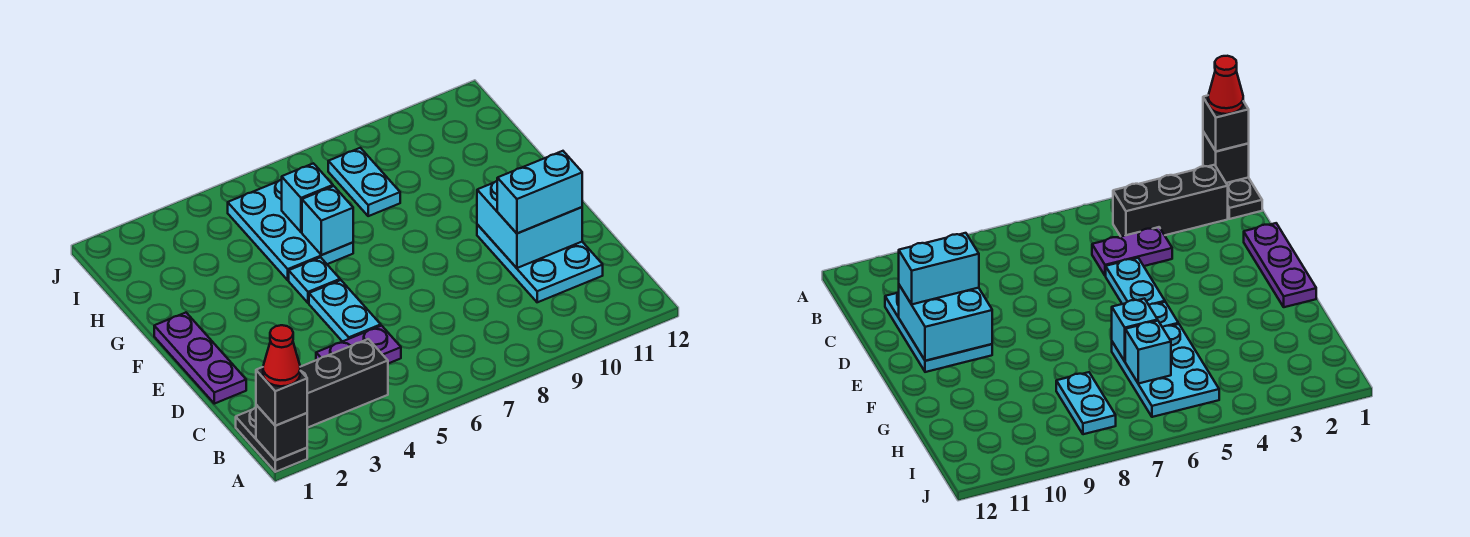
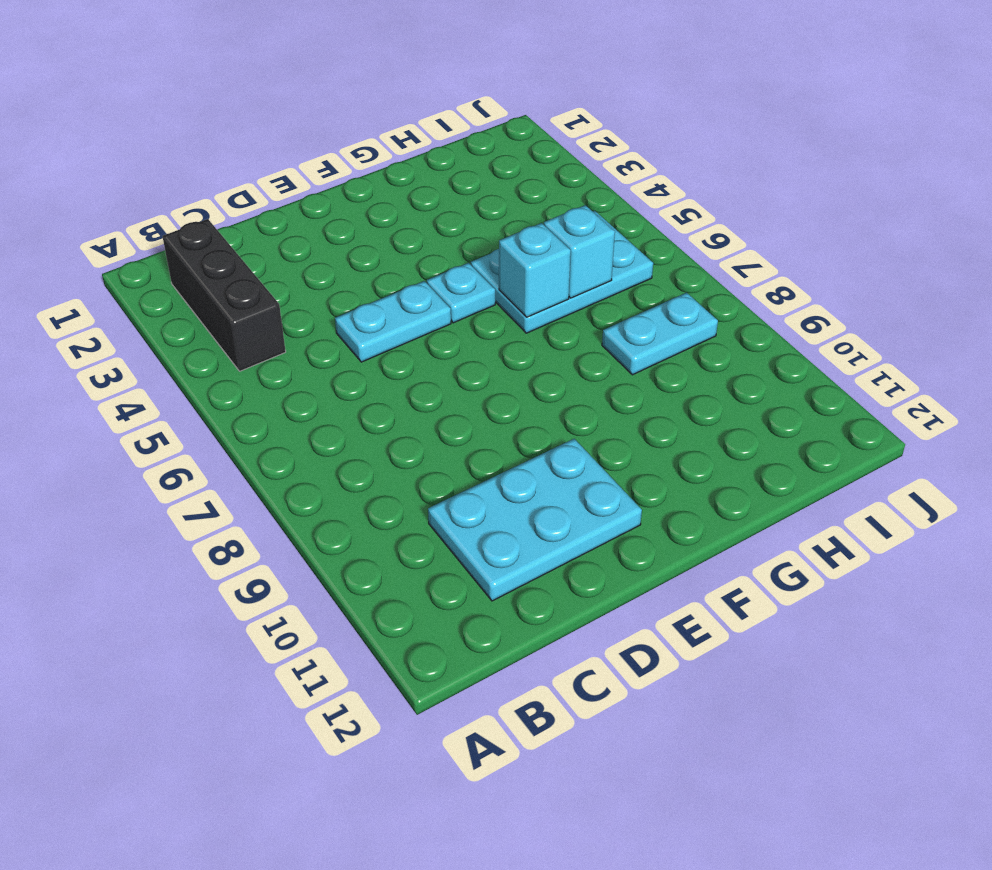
none -> black 1x2 plate [236,408,307,472]
none -> purple 1x2 plate [316,326,401,364]
none -> purple 1x3 plate [154,313,246,404]

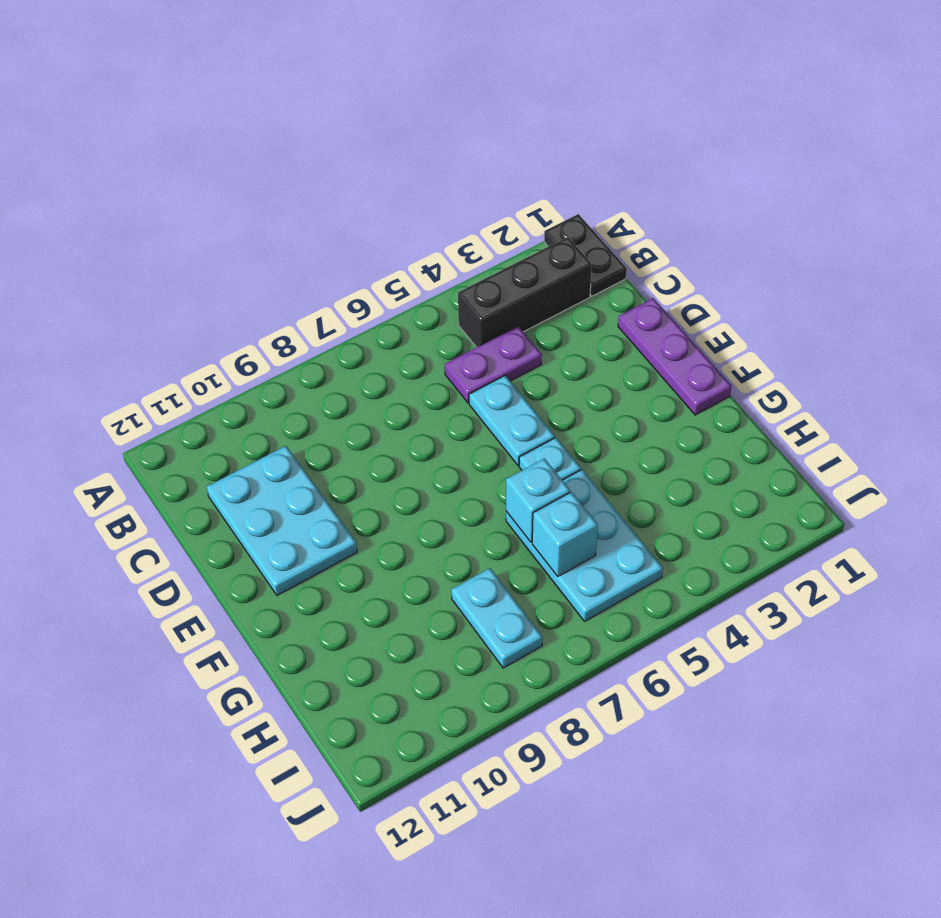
none -> black 1x1 brick [256,405,307,460]
none -> cyan 2x2 brick [477,181,582,268]
none -> black 1x1 brick [256,367,307,426]

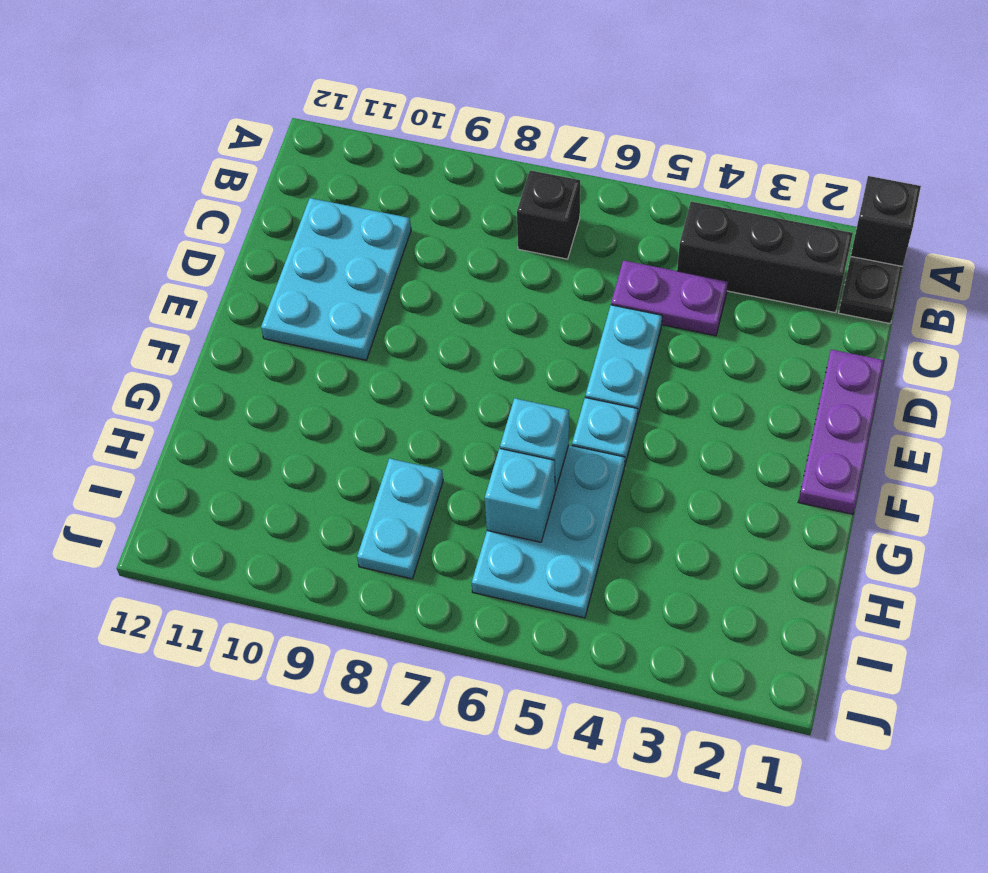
black 1x1 brick [517,170,580,259] -> black 1x1 brick moved to [256,367,307,426]
none -> cyan 2x2 brick [477,181,582,268]
none -> cyan 1x2 brick [497,151,582,233]
none -> red 1x1 cone [263,325,300,386]

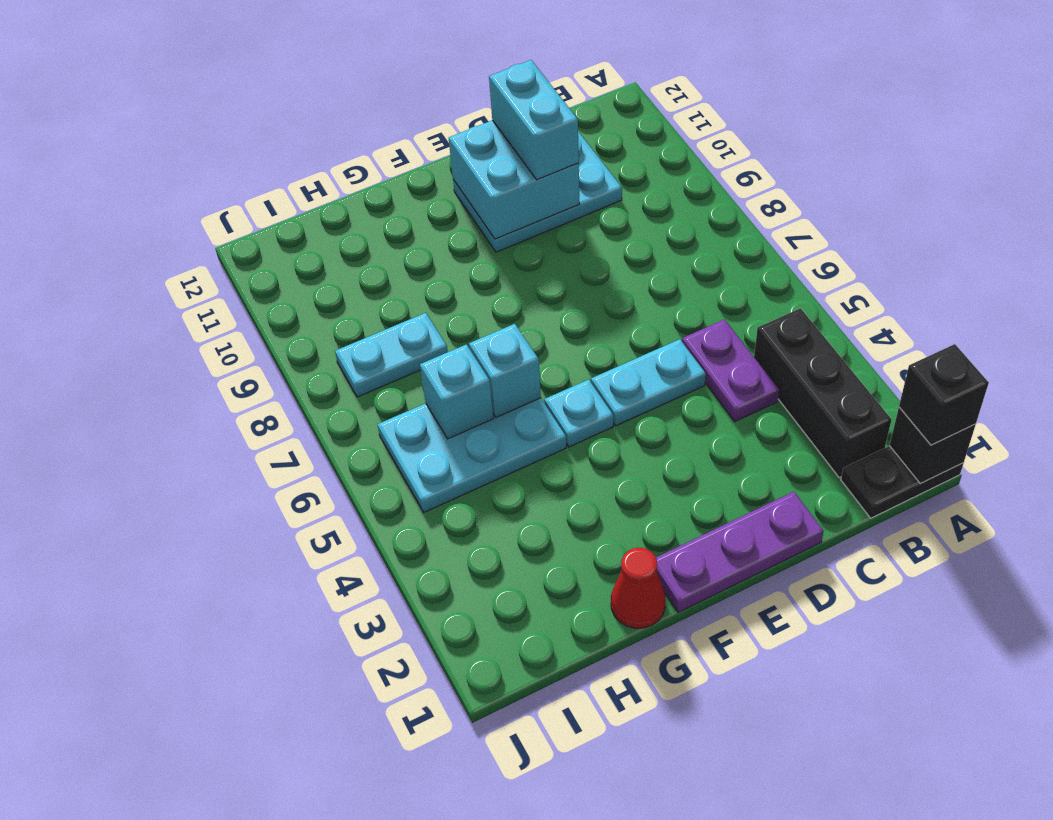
red 1x1 cone [611,548,666,628] -> red 1x1 cone moved to [263,325,300,386]

